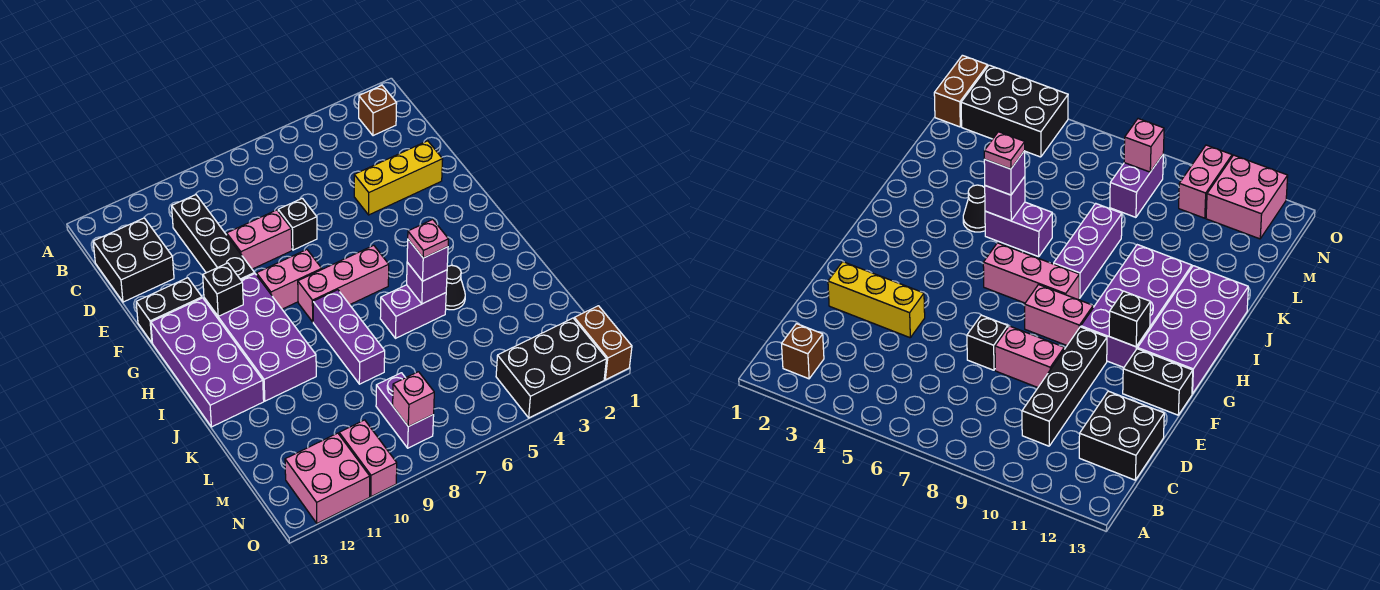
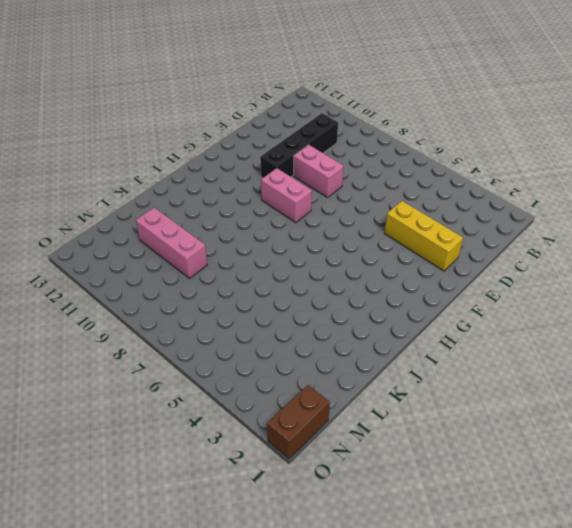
pink 1x3 brick [136,208,207,278] -> pink 1x3 brick moved to [298,245,389,322]
none -> brown 1x1 brick [359,85,397,136]
none -> black 2x2 brick [93,218,174,302]
none -> black 1x1 brick [278,198,317,250]

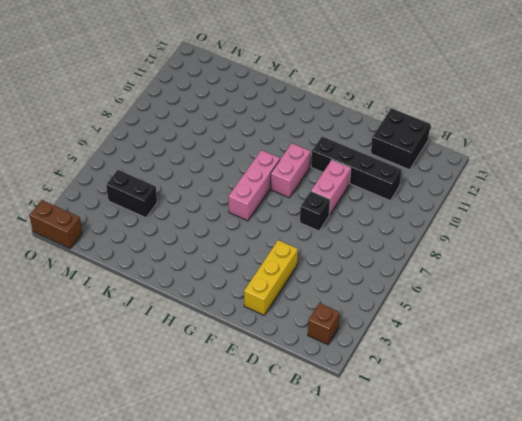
black 1x2 brick [106,170,157,218] -> black 1x2 brick turned to [136,278,202,342]
none -> purple 2x4 brick [204,274,316,401]
none -> purple 2x4 brick [151,298,264,427]
none -> purple 1x3 brick [313,290,385,384]

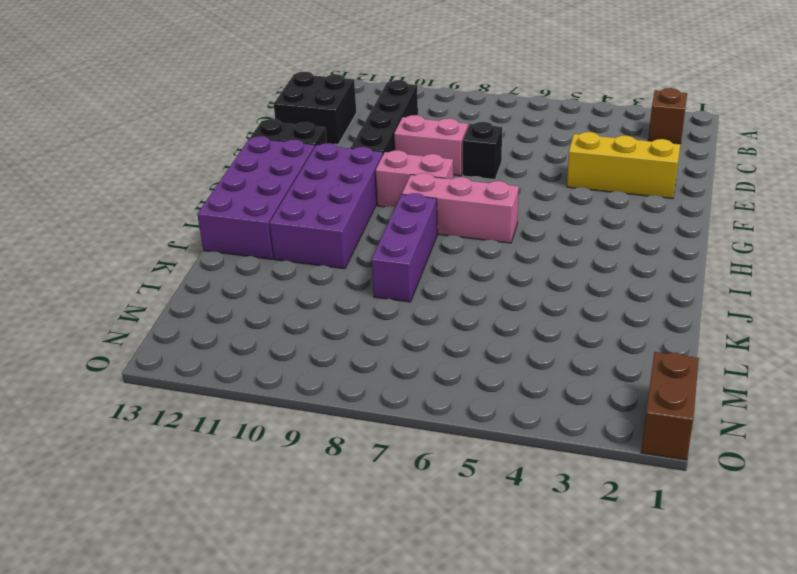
none -> black 1x1 cone [446,265,465,310]
none -> purple 1x2 brick [380,285,446,338]
none -> purple 1x2 brick [376,373,434,448]

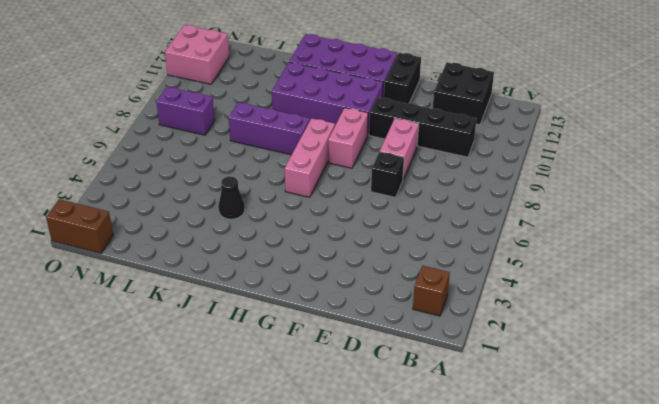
none -> yellow 1x3 brick [354,141,443,215]
none -> purple 1x2 brick [380,285,446,338]
none -> black 2x3 brick [496,318,606,418]

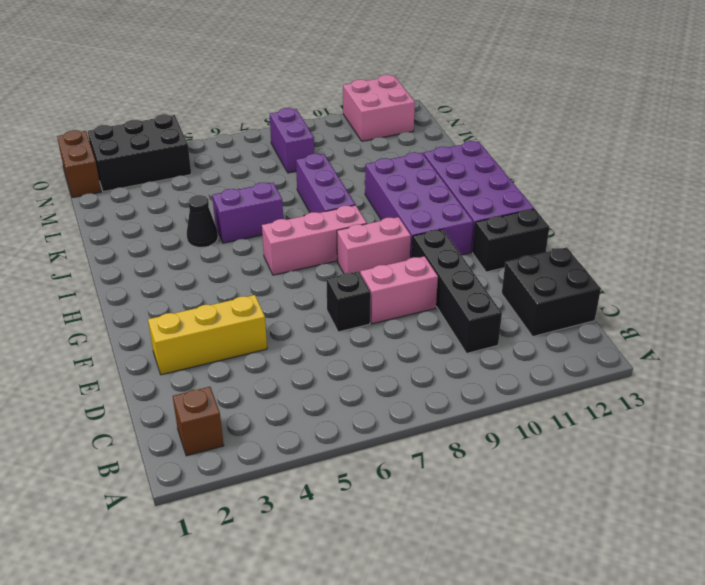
none -> pink 1x2 brick [339,420,397,497]
none -> black 1x1 brick [203,263,243,316]
none -> purple 1x1 brick [407,262,447,304]

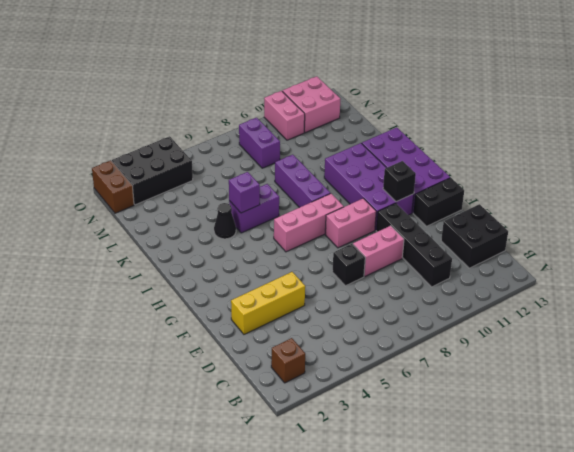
none -> pink 1x1 brick [393,372,434,427]
none -> purple 1x1 brick [407,240,448,281]
none -> pink 1x1 plate [408,220,448,258]

